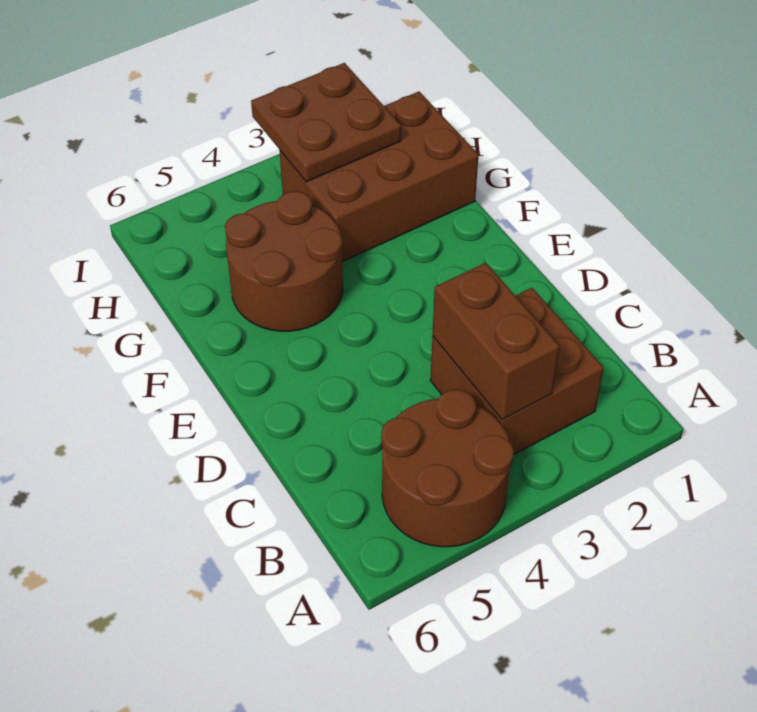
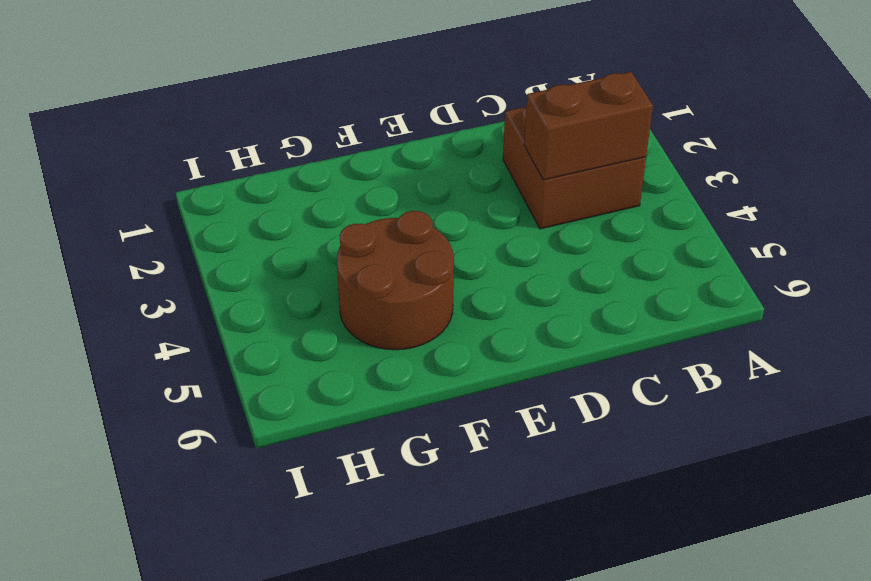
none -> brown 2x2 round brick [381,390,514,547]
none -> brown 2x3 brick [280,91,478,262]

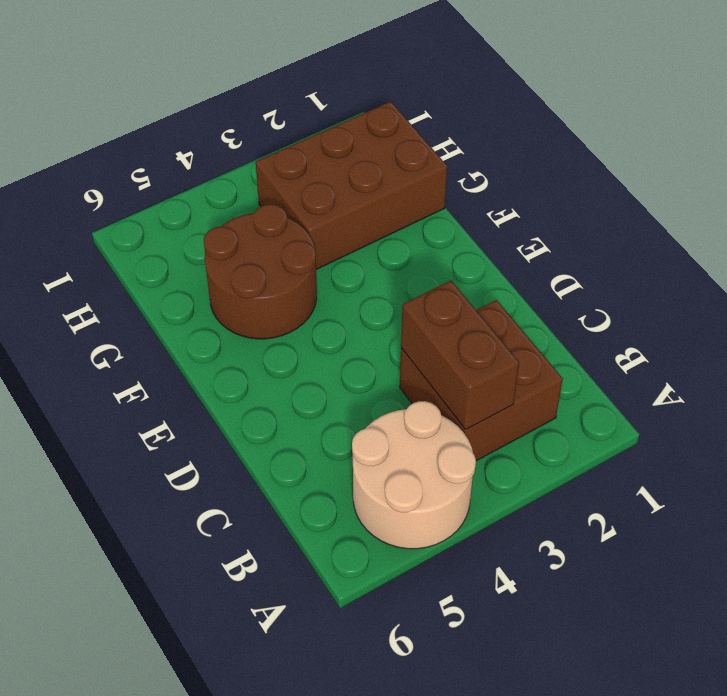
tan 2x2 round brick [352,401,476,549] -> brown 2x2 round brick [381,390,514,547]
none -> brown 2x2 plate [251,63,401,182]

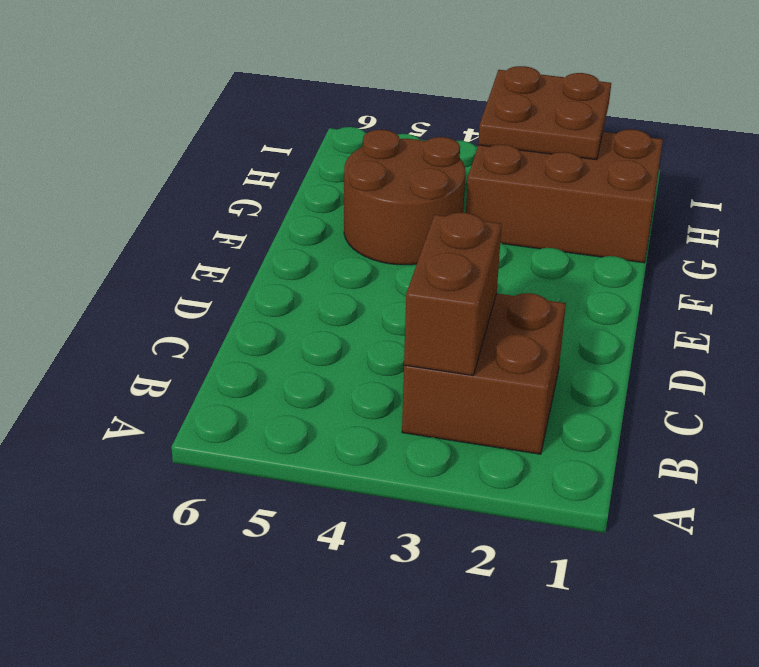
none -> brown 2x2 round brick [381,390,514,547]

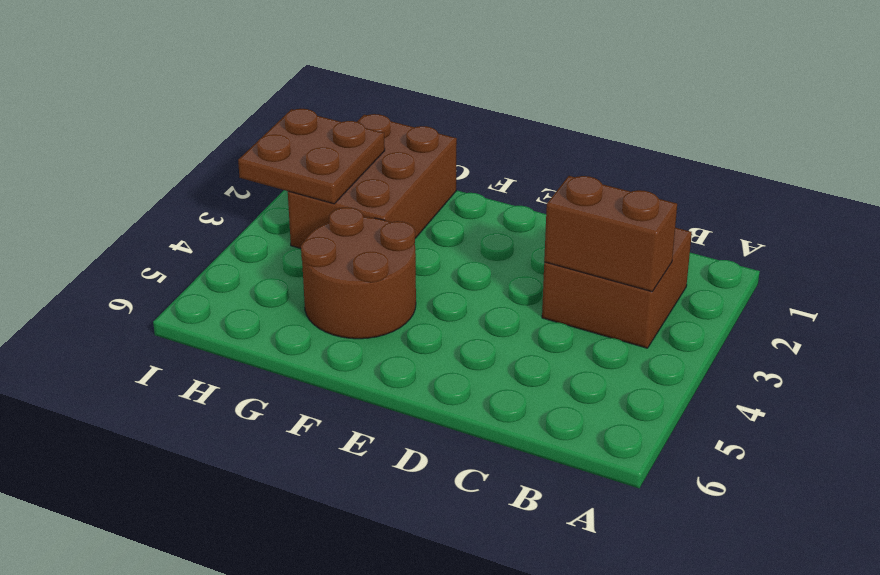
none -> brown 2x2 round brick [381,390,514,547]

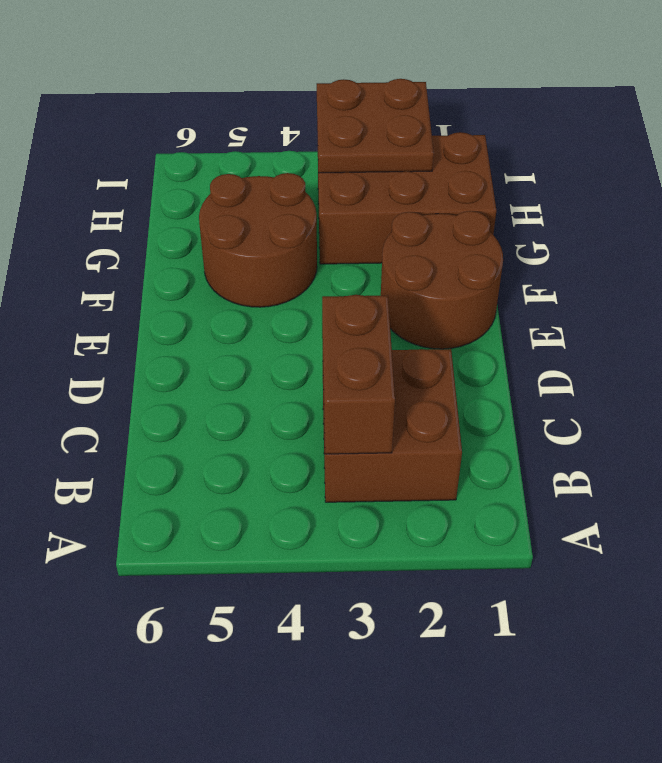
brown 2x2 round brick [381,211,503,349] -> brown 2x2 round brick moved to [381,390,514,547]

